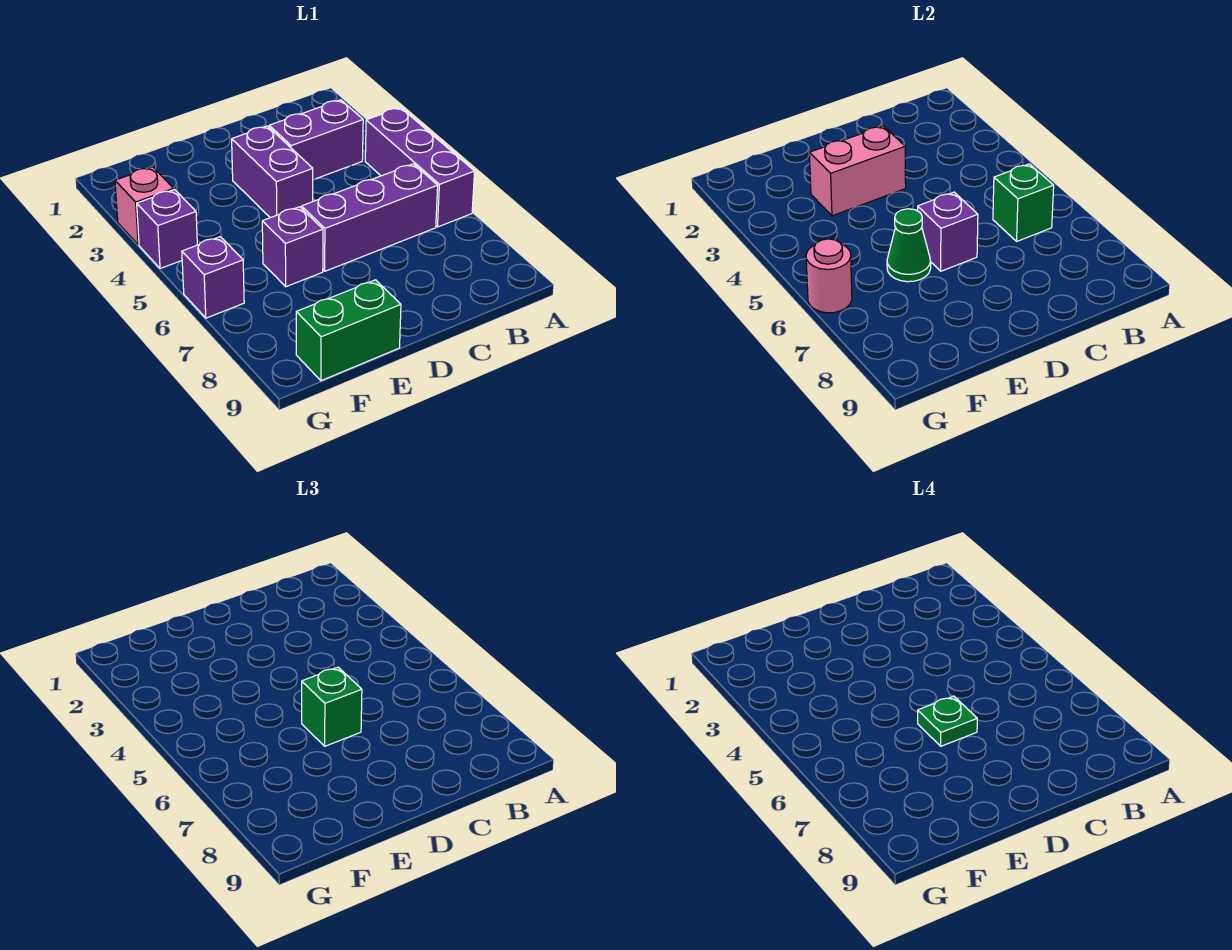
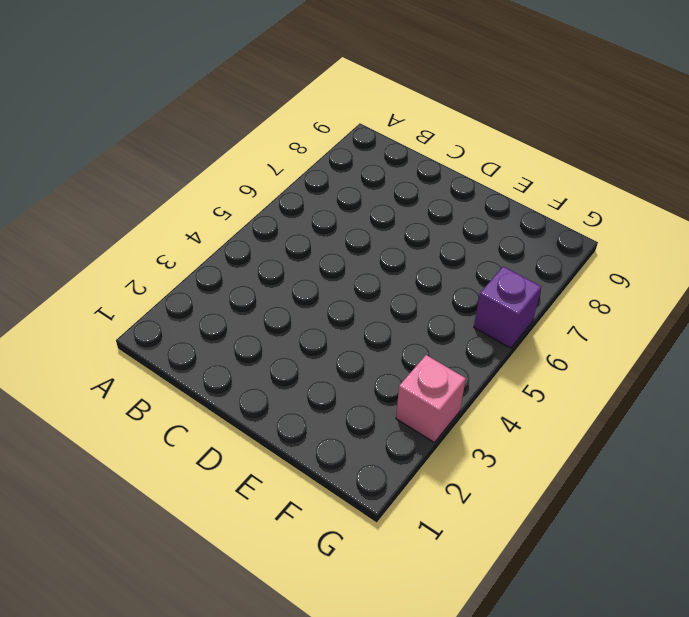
none -> purple 1x3 brick [365,108,475,227]
none -> purple 1x2 brick [269,100,363,180]
none -> purple 1x3 brick [302,164,438,271]

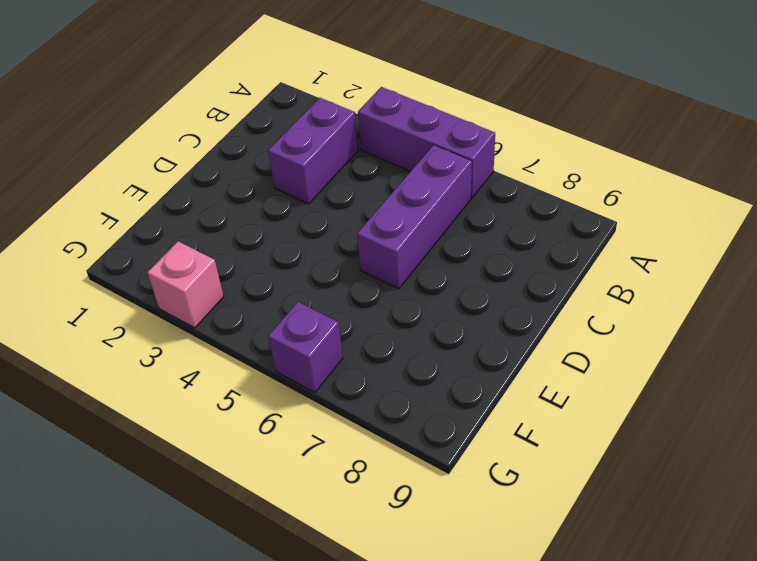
none -> purple 1x2 brick [232,126,313,218]
none -> purple 1x1 brick [262,207,323,287]
none -> green 1x2 brick [296,280,401,381]

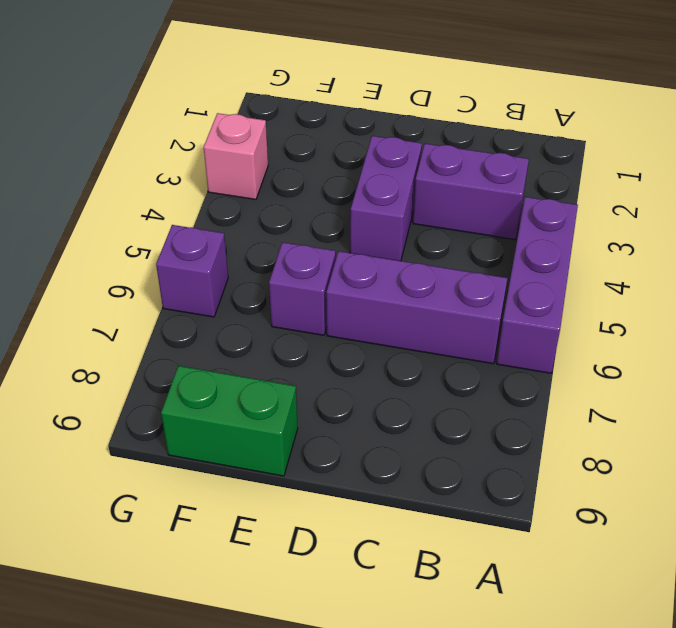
none -> purple 1x1 brick [137,190,197,269]
none -> green 1x1 brick [993,164,1054,241]
none -> pink 1x2 brick [809,126,906,216]

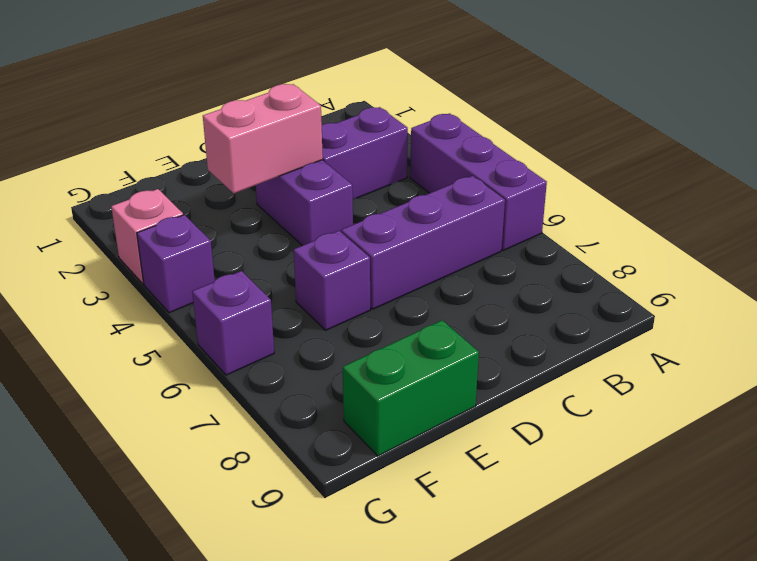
none -> green 1x1 brick [993,164,1054,241]
none -> purple 1x1 brick [918,192,978,271]
none -> green 1x1 cone [887,209,931,282]

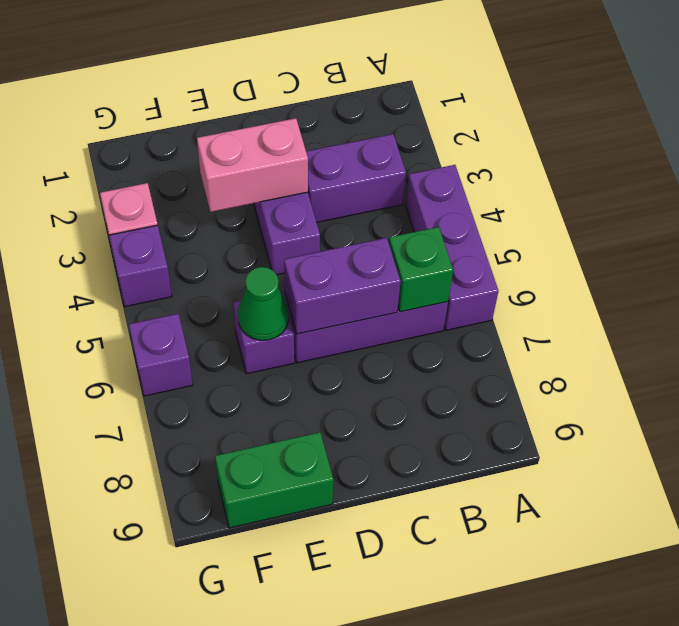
purple 1x2 brick [284,238,401,334] -> purple 1x1 brick [918,192,978,271]
none -> pink 1x1 round brick [806,239,852,313]
none -> green 1x1 brick [302,667,362,746]
none -> green 1x1 plate [918,696,977,746]

